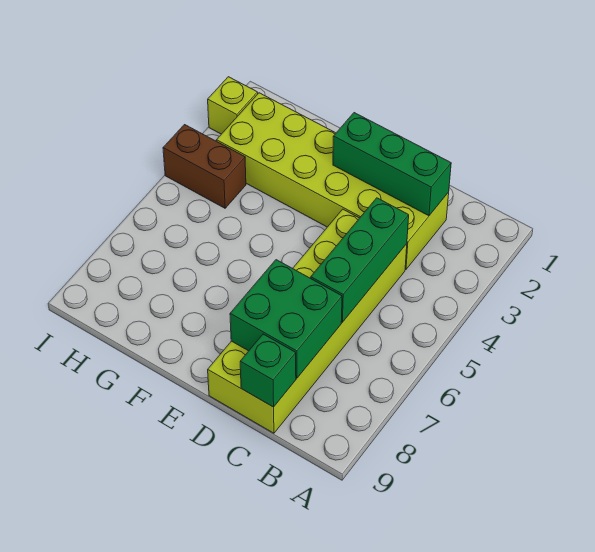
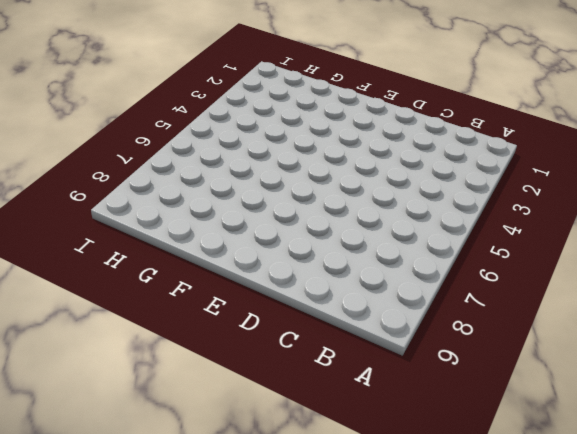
none -> lime 2x6 brick [216,93,449,269]
none -> lime 2x6 brick [208,209,407,433]

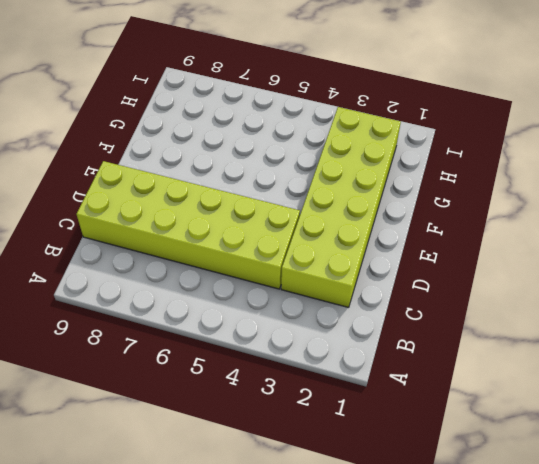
none -> brown 1x2 brick [163,125,246,208]
none -> lime 1x1 brick [208,77,258,134]

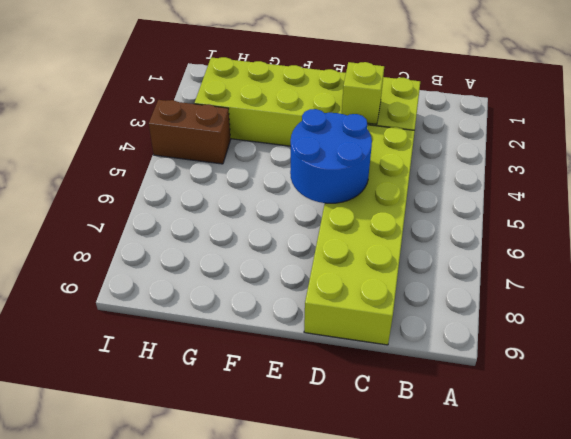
lime 1x1 brick [342,62,384,124] -> lime 1x1 brick moved to [208,77,258,134]
blue 2x2 round brick [290,109,372,203] -> none
none -> green 1x3 brick [333,113,451,216]
none -> green 1x3 brick [311,198,409,322]

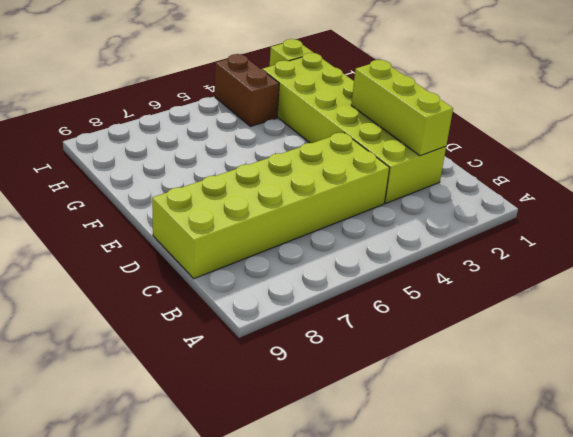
lime 1x3 brick [351,60,453,156] -> green 1x3 brick [333,113,451,216]
none -> green 1x3 brick [311,198,409,322]
none -> green 2x2 brick [230,260,342,378]

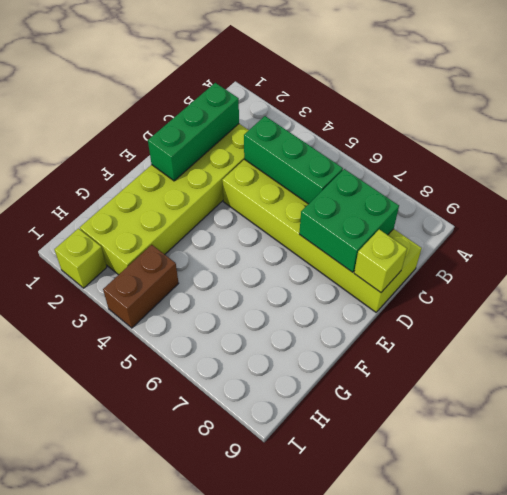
lime 1x1 brick [354,229,407,292] -> none
none -> green 1x1 brick [240,334,296,407]

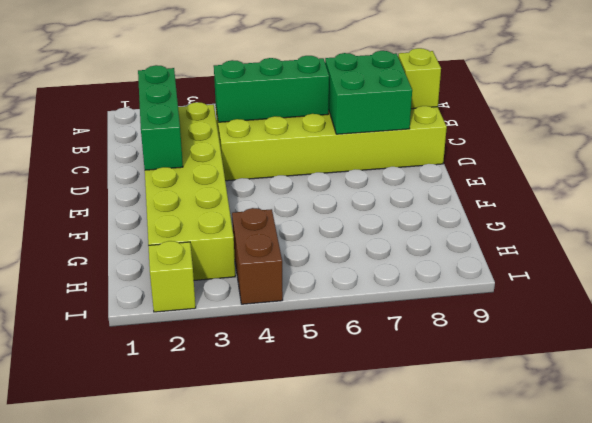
lime 1x1 brick [398,48,441,109] -> green 1x1 brick [240,334,296,407]

